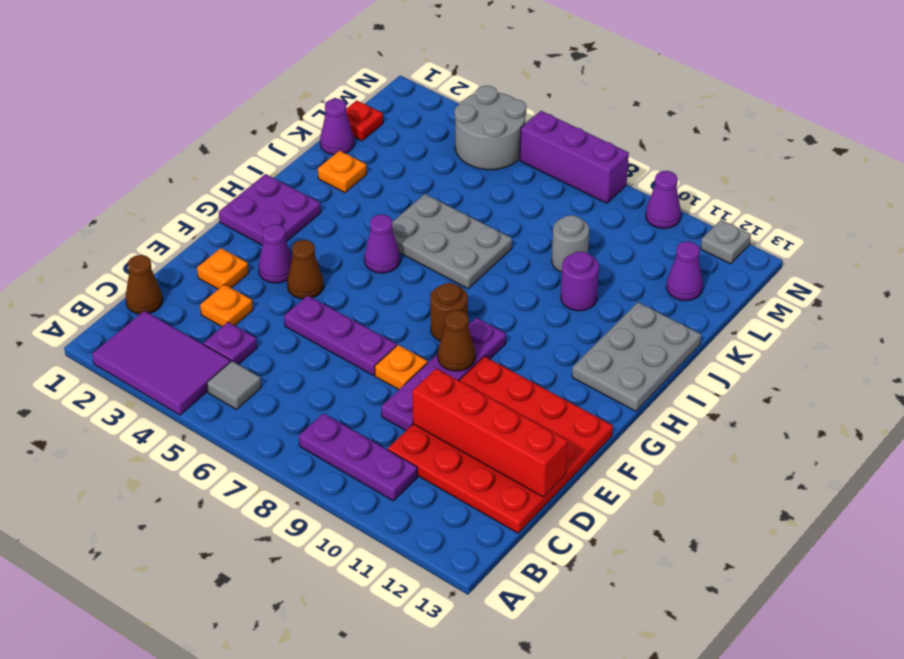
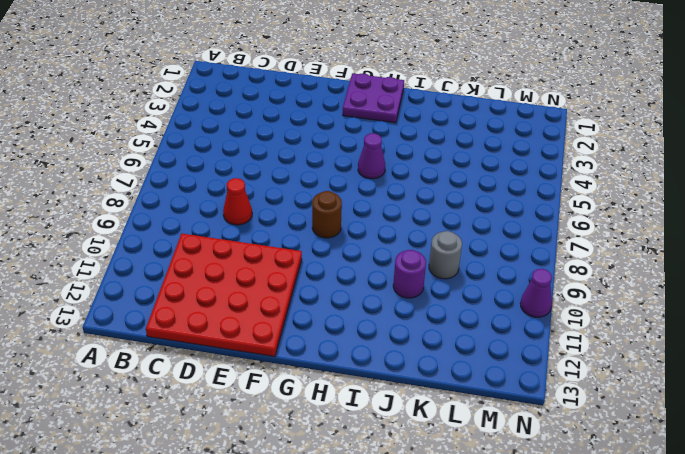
red 1x1 cone [223,178,252,225] -> none
none -> purple 2x3 tile [92,311,231,415]
none -> grey 1x1 tile [207,361,261,409]
none -> purple 1x3 plate [299,413,418,501]
none -> brown 1x1 cone [126,255,163,314]

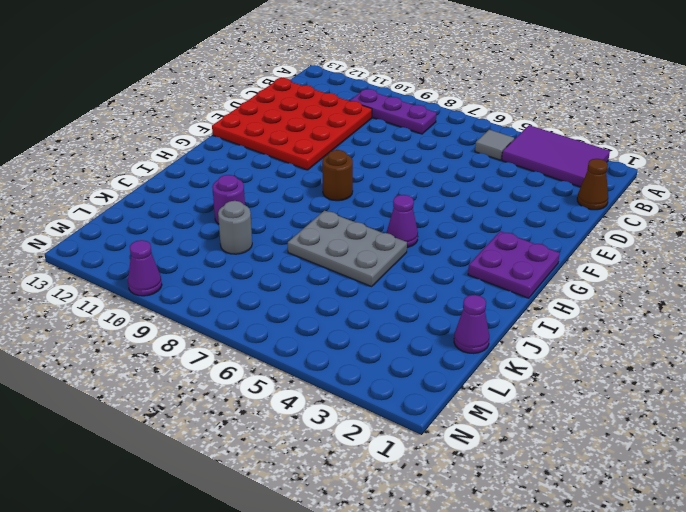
none -> purple 1x1 plate [204,322,257,365]
none -> orange 1x1 plate [200,284,253,327]
none -> purple 1x4 plate [381,318,506,431]
none -> orange 1x1 plate [197,248,249,289]

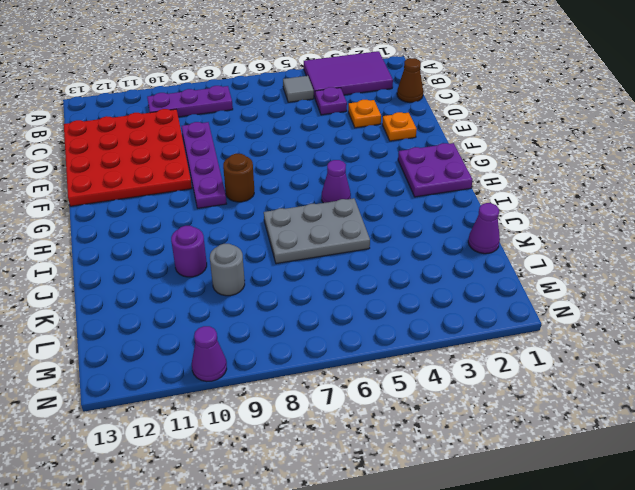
none -> purple 1x3 plate [284,295,397,376]
none -> orange 1x1 plate [375,345,428,390]
none -> purple 1x1 cone [258,224,292,283]
none -> brown 1x1 cone [287,240,324,299]

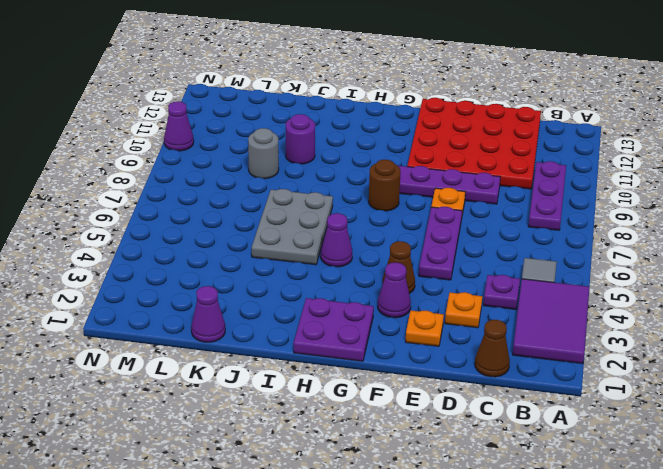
none -> grey 2x3 plate [572,302,701,411]
none -> orange 1x1 plate [318,151,367,193]
none -> red 1x1 plate [346,100,383,141]
none -> purple 1x1 cone [666,241,703,301]

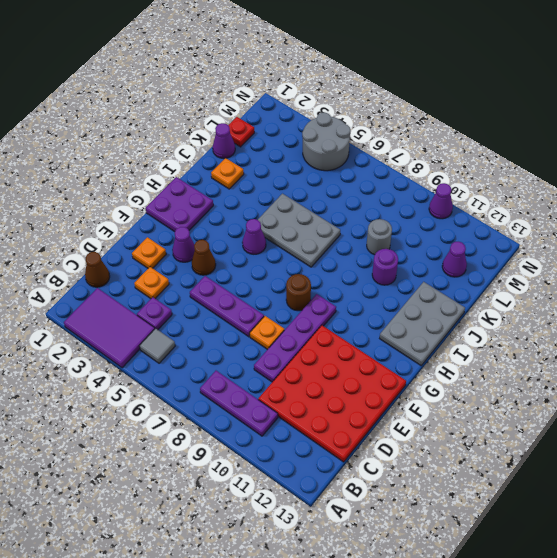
none -> purple 1x3 brick [520,111,629,203]
none -> grey 1x1 plate [701,220,751,264]
none -> red 1x4 brick [412,369,568,497]
none -> brown 1x1 cone [438,310,475,371]

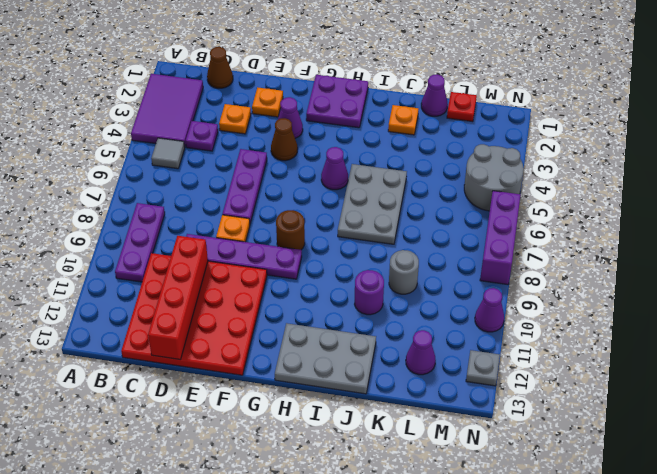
none -> brown 1x1 cone [438,310,475,371]

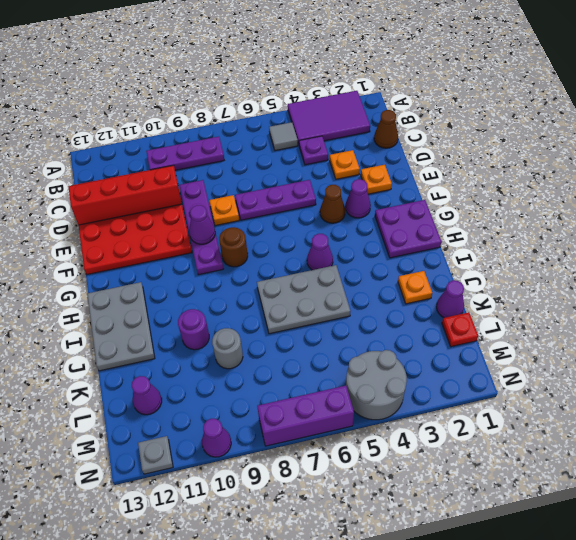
purple 1x1 cone [189,205,215,244] -> brown 1x1 cone [438,310,475,371]

